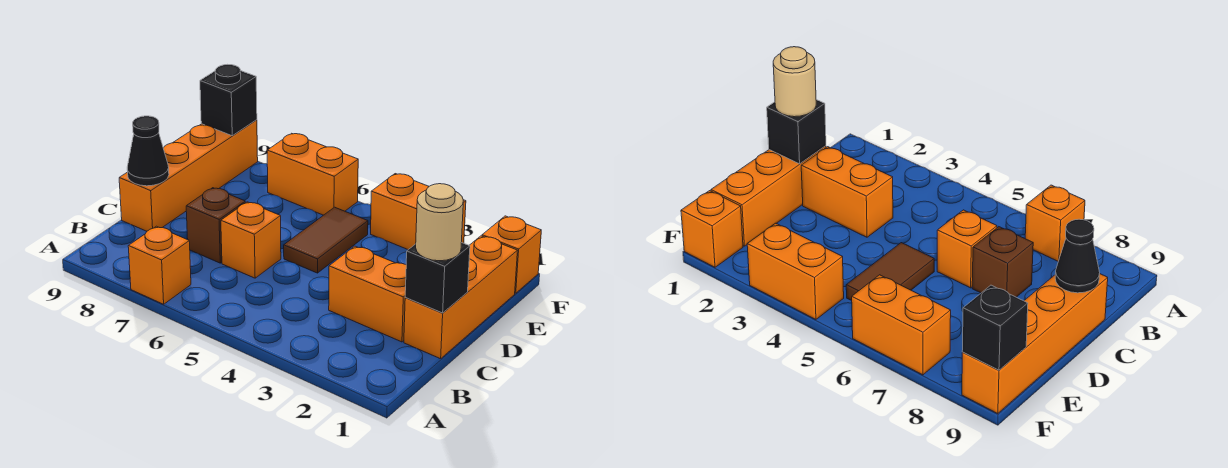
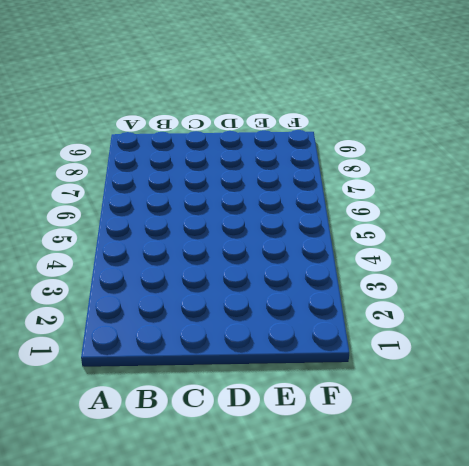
none -> orange 1x1 brick [128,226,191,304]
none -> orange 1x3 brick [404,236,517,359]
none -> orange 1x2 brick [329,246,406,342]

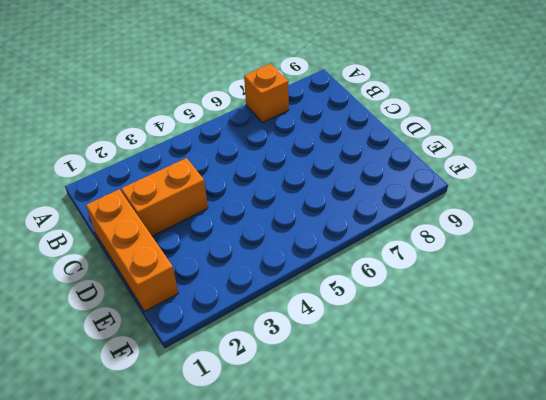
none -> orange 1x1 brick [221,202,281,278]
none -> brown 1x1 brick [186,188,245,263]
none -> orange 1x4 brick [119,120,258,231]

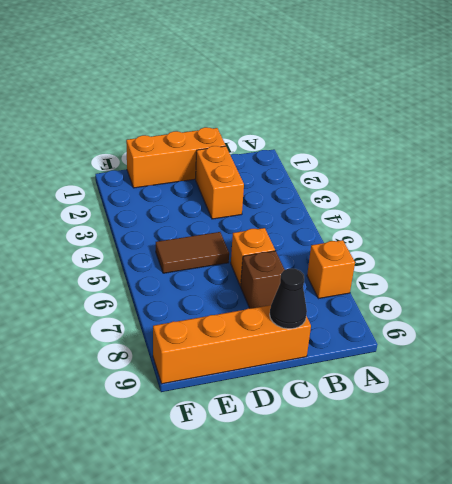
none -> orange 1x1 brick [482,216,541,293]
none -> orange 1x2 brick [371,174,466,250]
none -> orange 1x2 brick [267,133,358,215]

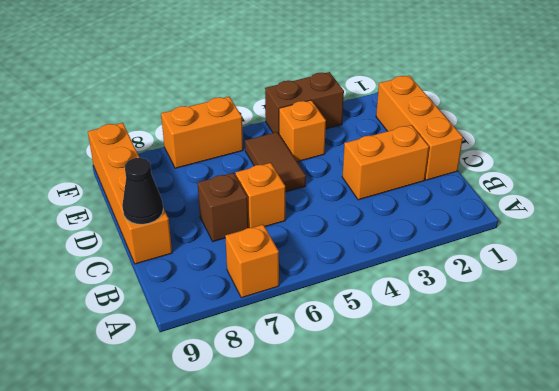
orange 1x1 brick [279,100,326,162] -> orange 1x1 brick moved to [482,216,541,293]
brown 1x2 brick [265,72,344,134] -> orange 1x2 brick [371,174,466,250]
none -> black 1x1 brick [405,242,470,313]
none -> black 1x1 brick [200,64,257,136]
none -> tan 1x1 round brick [416,184,463,261]

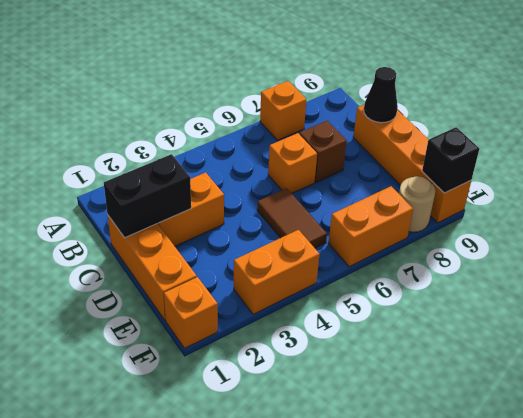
black 1x2 brick [104,154,191,238] -> black 1x1 brick [405,242,470,313]
tan 1x1 round brick [399,176,435,232] -> tan 1x1 round brick moved to [416,184,463,261]

